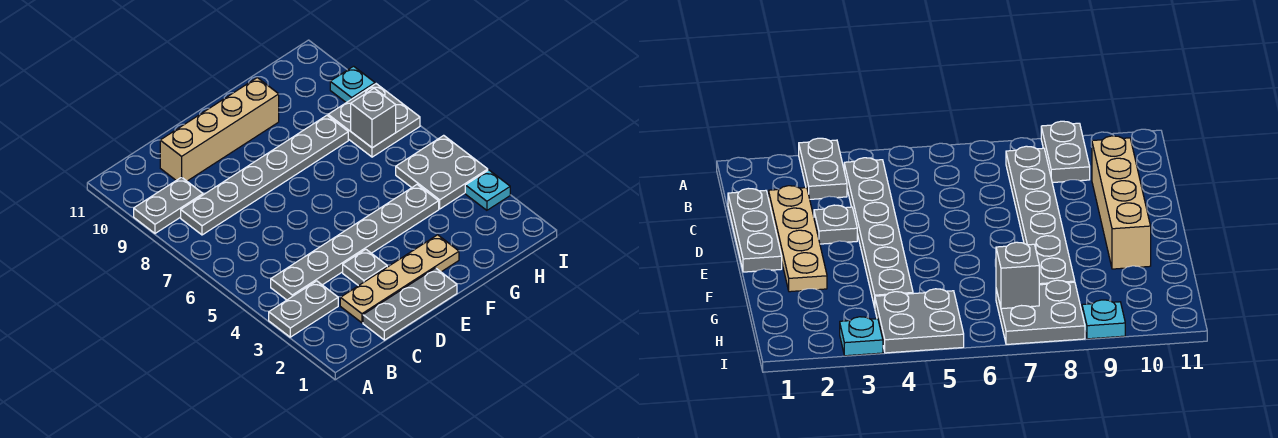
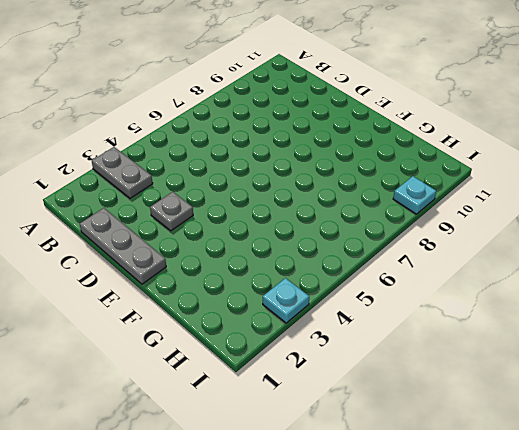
none -> grey 1x2 plate [134,177,203,233]
none -> grey 1x6 plate [271,185,439,300]
none -> grey 1x6 plate [181,115,348,235]

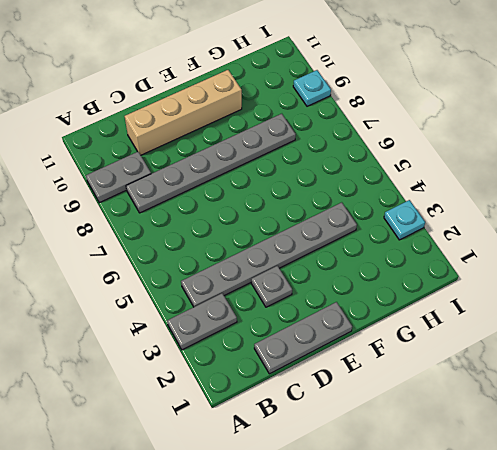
none -> tan 1x4 plate [340,235,459,323]
none -> grey 2x2 plate [396,135,488,209]
none -> grey 2x2 plate [328,84,420,157]

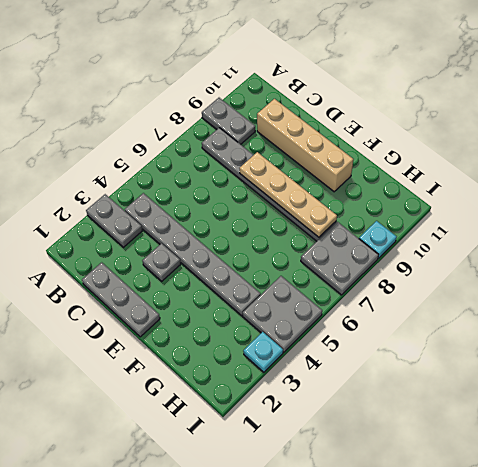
tan 1x4 plate [240,152,337,237] -> tan 1x4 plate moved to [340,235,459,323]
none -> grey 1x1 brick [351,88,396,148]

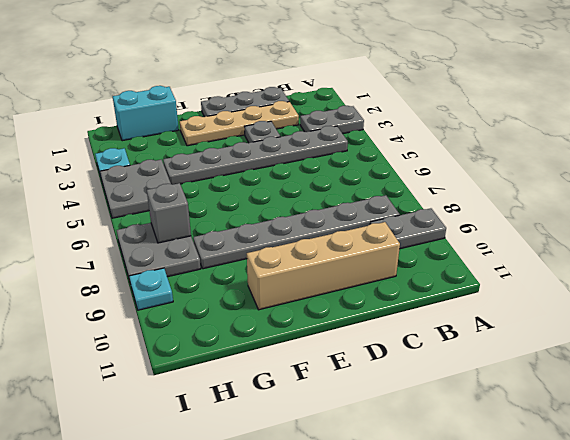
cyan 1x2 brick [113,86,179,141] -> none

